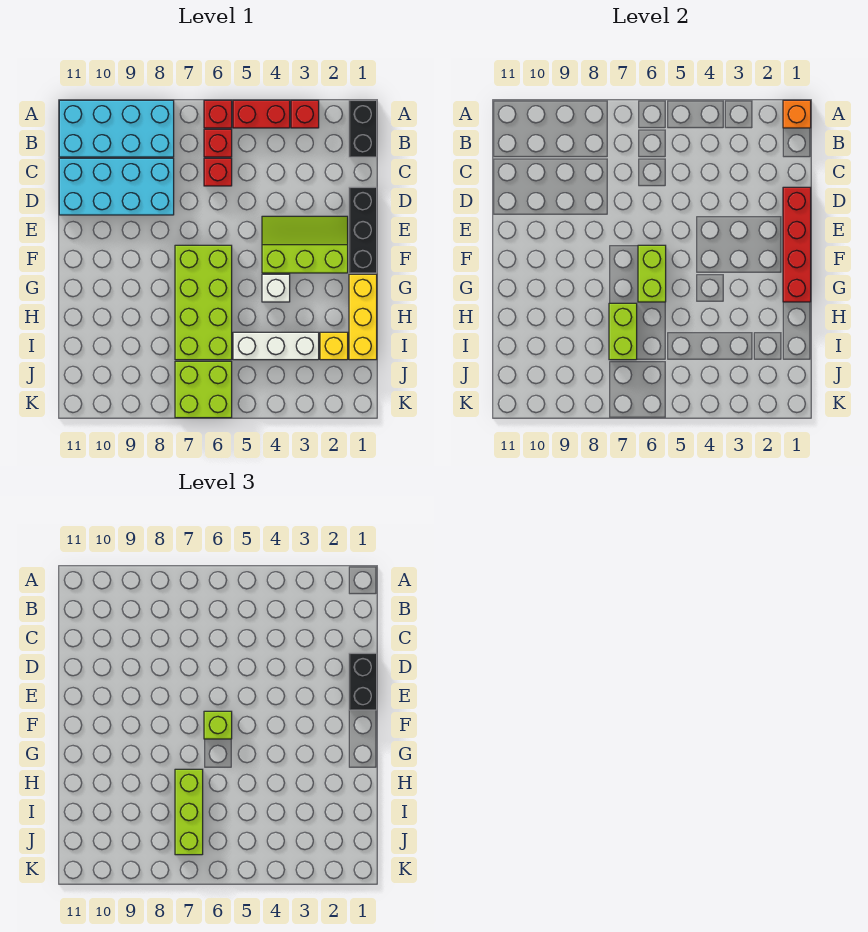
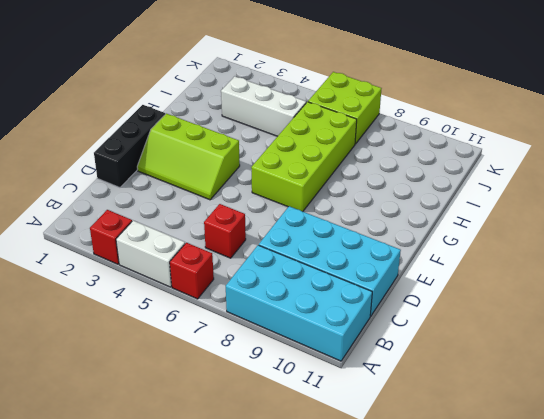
white 1x2 brick [116,220,185,287] -> red 1x2 brick [233,100,290,128]
none -> black 1x2 brick [349,100,377,157]
none -> red 1x1 brick [204,129,232,157]
none -> yellow 1x3 brick [349,274,377,360]

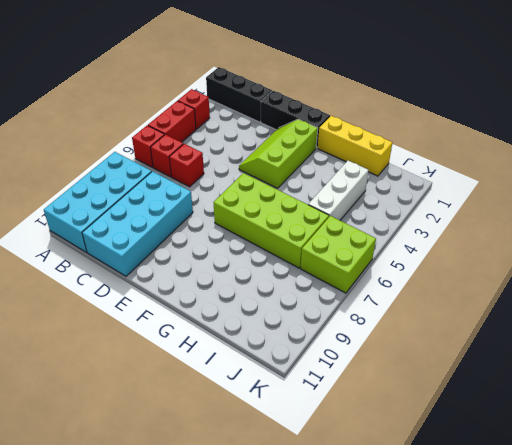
black 1x3 brick [206,67,272,122] -> black 1x2 brick [349,100,377,157]
none -> white 1x1 brick [262,274,290,302]
none -> yellow 1x1 brick [320,332,348,360]
none -> orange 1x1 brick [783,100,811,128]

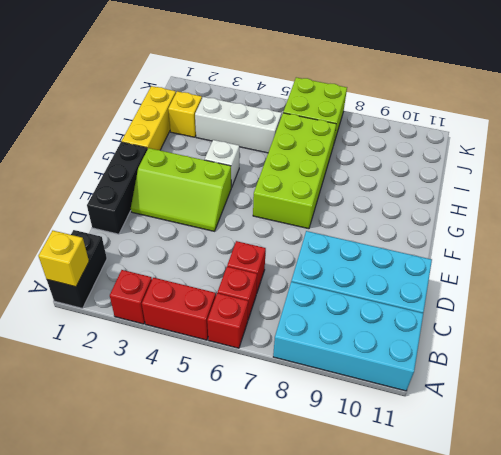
yellow 1x1 brick [38,231,89,287] -> orange 1x1 brick [783,100,811,128]
none -> red 1x4 brick [783,187,811,302]
none -> lime 1x2 brick [638,245,666,302]
none -> lime 1x2 brick [609,303,637,360]

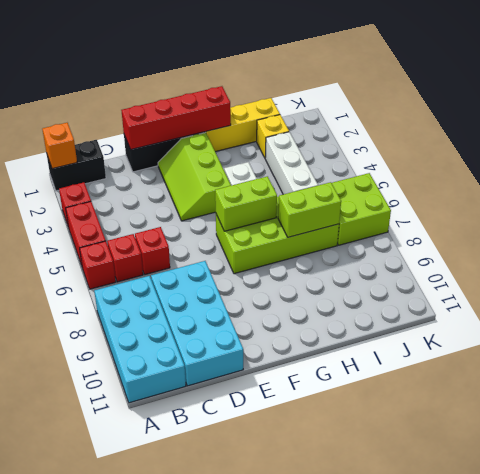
none -> black 1x2 brick [349,653,377,710]
none -> lime 1x1 brick [204,711,232,739]
none -> lime 1x3 brick [175,769,203,855]

